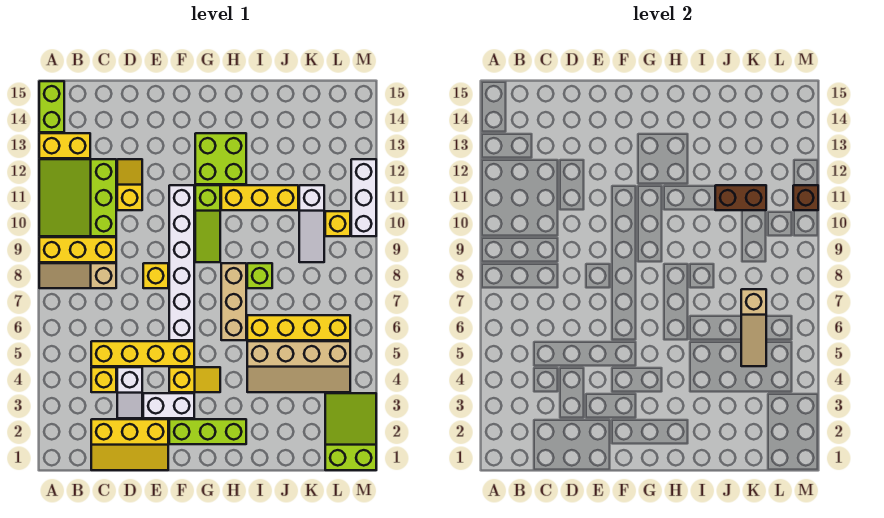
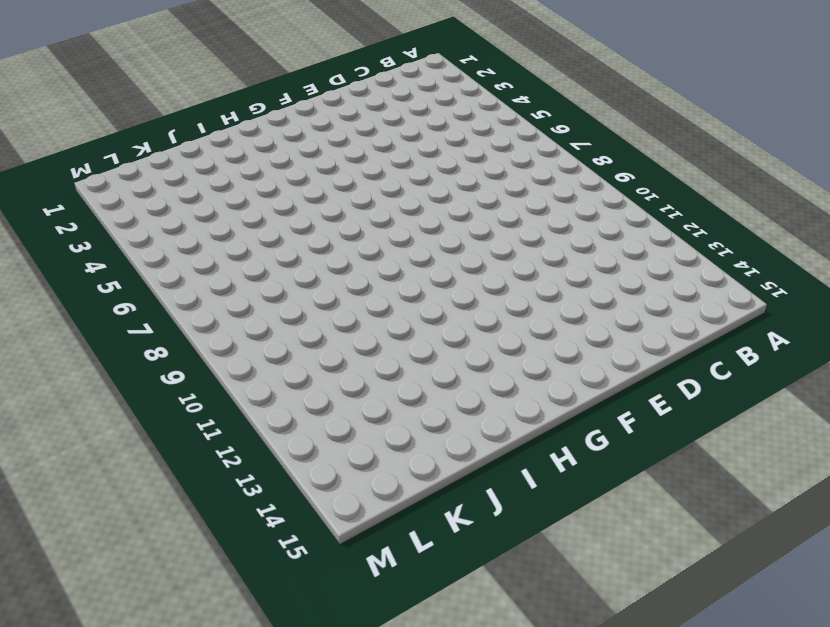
none -> tan 1x3 slope [39,263,116,288]
none -> yellow 1x3 brick [39,237,116,262]
none -> lime 3x3 slope [39,159,116,236]

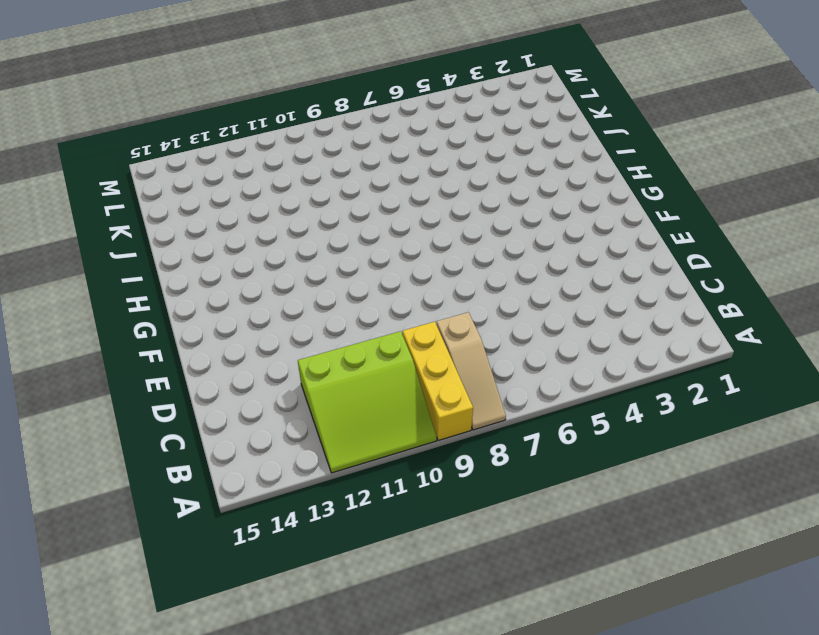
none -> yellow 1x2 brick [39,133,90,158]
none -> lime 1x2 brick [39,81,64,132]
none -> yellow 2x3 slope [91,419,168,470]

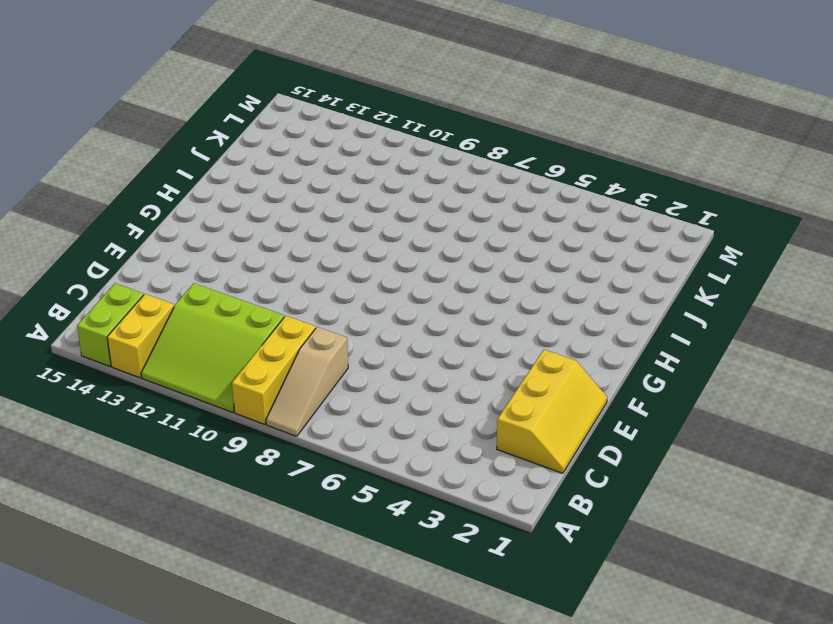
lime 1x2 brick [77,283,144,366] -> lime 1x2 brick turned to [39,81,64,132]
none -> yellow 1x1 brick [91,367,116,392]
none -> yellow 1x4 brick [91,341,194,366]
none -> white 1x2 slope [117,367,142,418]

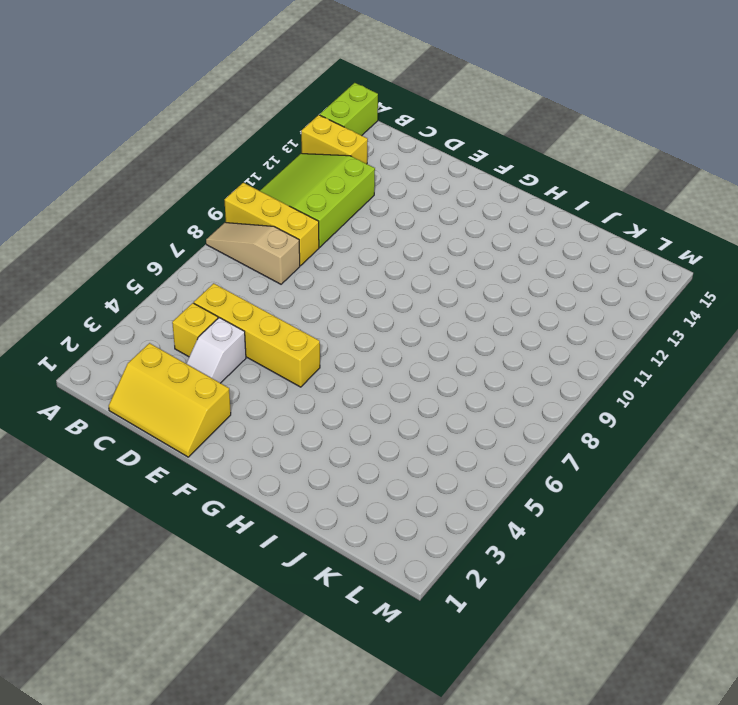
none -> yellow 1x2 slope [117,159,142,210]
none -> white 1x2 brick [143,393,194,418]
none -> yellow 1x1 brick [143,263,168,288]

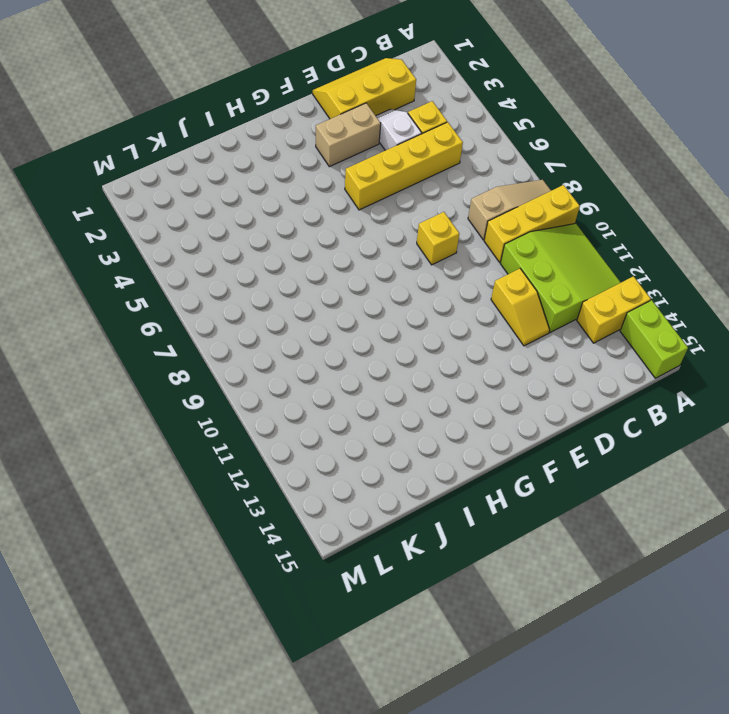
tan 1x2 brick [316,103,381,167] -> white 1x2 brick [143,393,194,418]
none -> lime 1x3 brick [169,419,246,444]
none -> yellow 1x2 slope [169,367,220,392]
none -> white 1x6 brick [169,185,194,340]

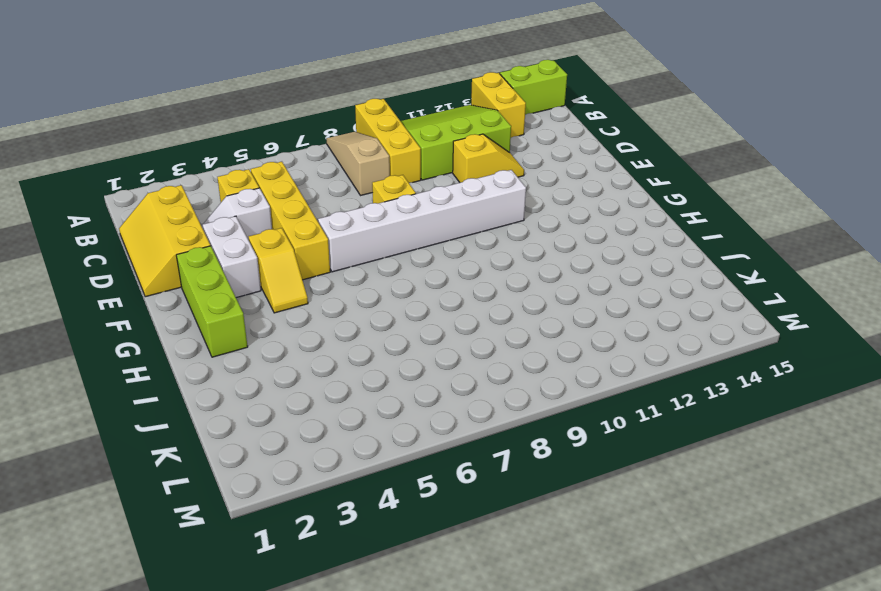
none -> lime 1x3 slope [195,185,220,262]
none -> lime 2x2 brick [195,133,246,184]
none -> tan 1x3 brick [221,263,246,340]

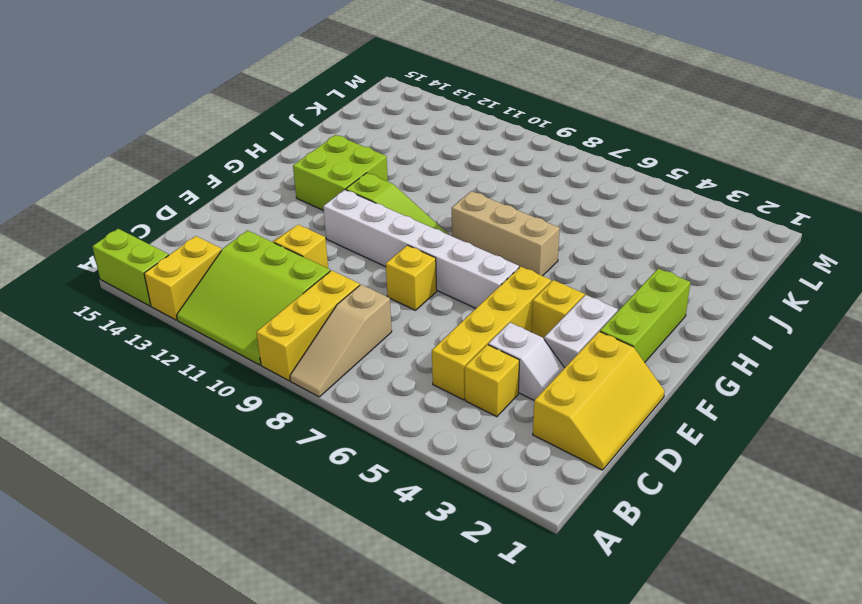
none -> yellow 1x3 brick [221,185,298,210]
none -> tan 2x4 slope [247,341,350,392]
none -> yellow 1x4 brick [247,315,350,340]

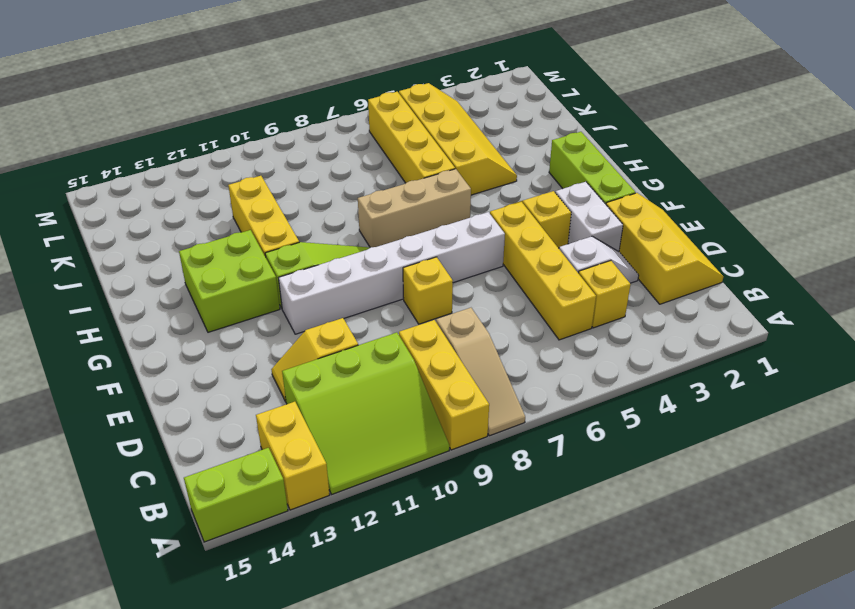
yellow 2x4 slope [399,83,517,195] -> tan 2x4 slope [247,341,350,392]
none -> lime 1x1 brick [247,263,272,288]
none -> white 1x3 slope [299,185,324,262]
none -> lime 2x3 slope [325,393,376,470]

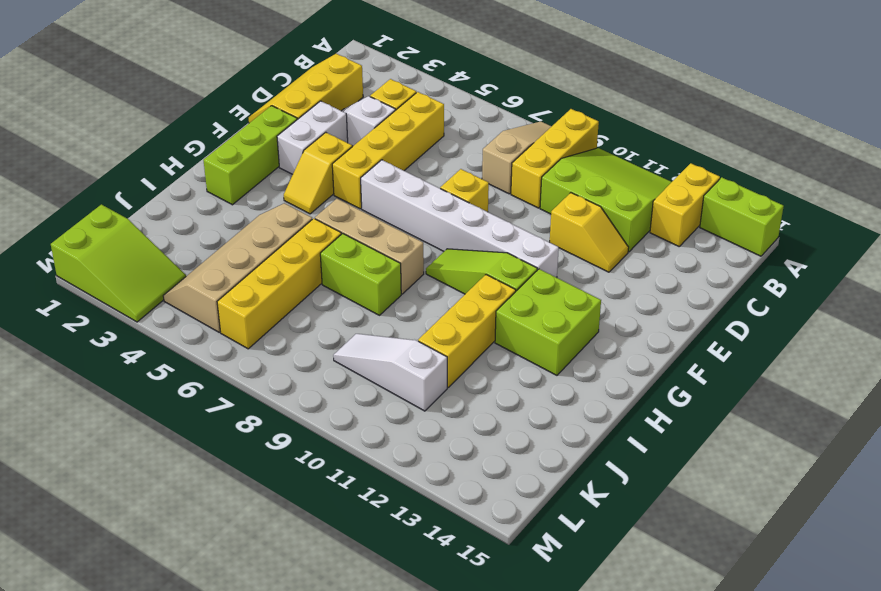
lime 1x2 brick [320,233,401,315] -> lime 1x1 brick [247,263,272,288]
none -> yellow 1x1 brick [325,211,350,236]
none -> white 1x3 brick [351,159,376,236]
none -> brown 1x2 brick [715,185,766,210]

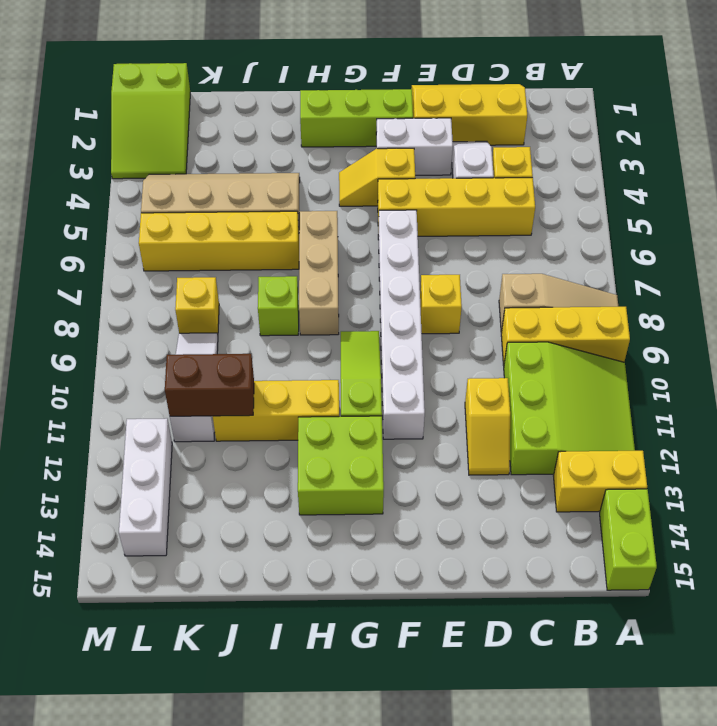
yellow 1x1 brick [175,277,219,334] -> yellow 1x1 brick moved to [325,211,350,236]
white 1x3 brick [119,418,172,556] -> white 1x3 brick moved to [351,159,376,236]
none -> tan 1x3 slope [741,289,766,366]
none -> brown 1x1 brick [793,185,818,210]

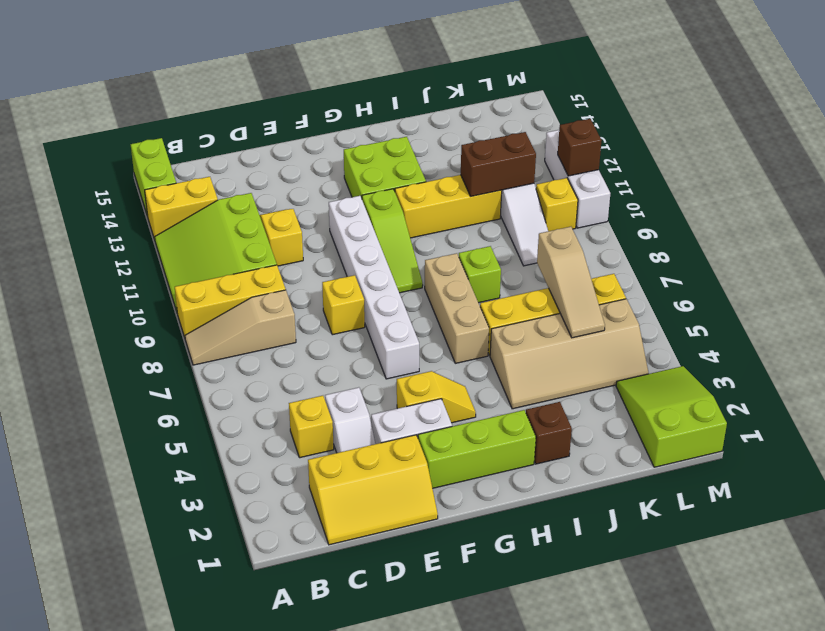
brown 1x1 brick [526,402,572,464] -> none
none -> yellow 1x4 brick [91,341,194,366]

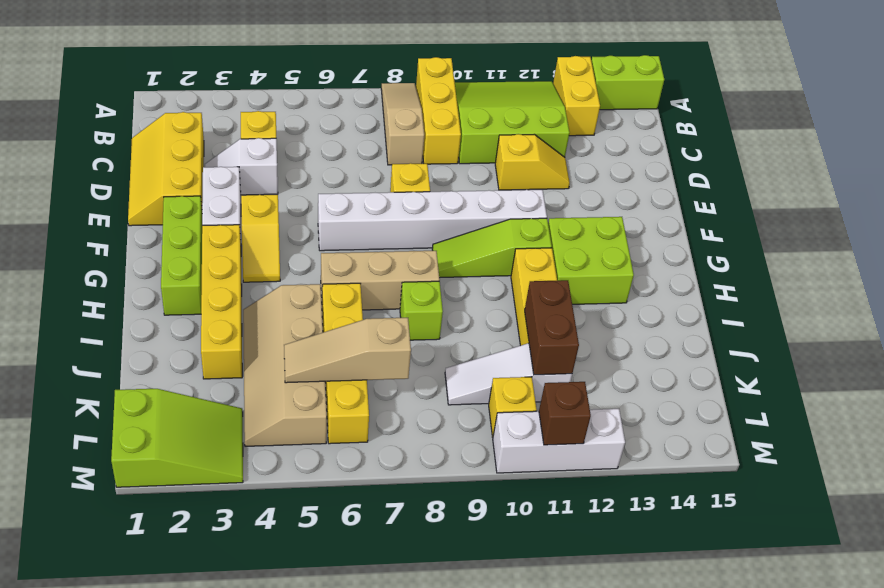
yellow 1x4 brick [201,225,242,379] -> yellow 1x4 brick moved to [91,341,194,366]

